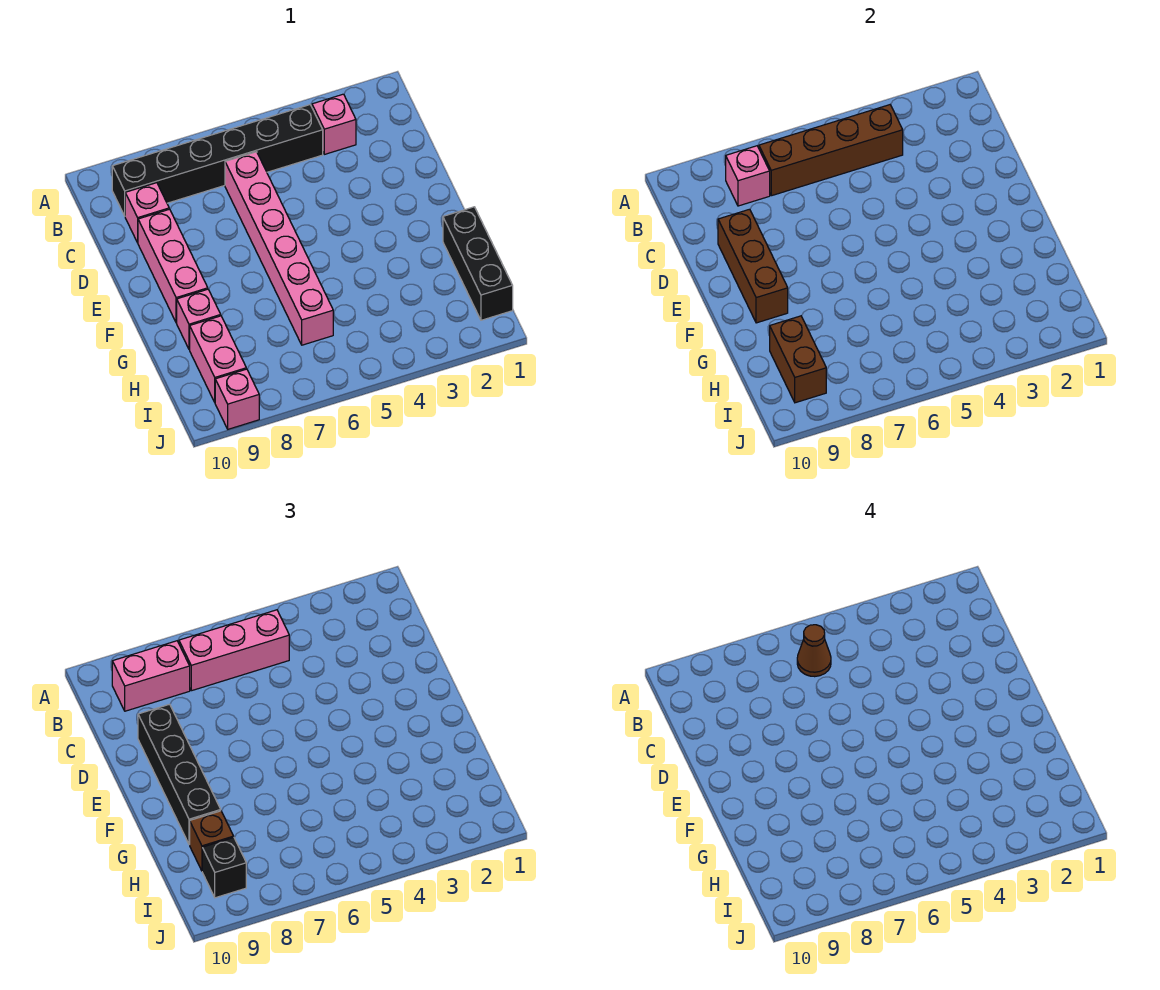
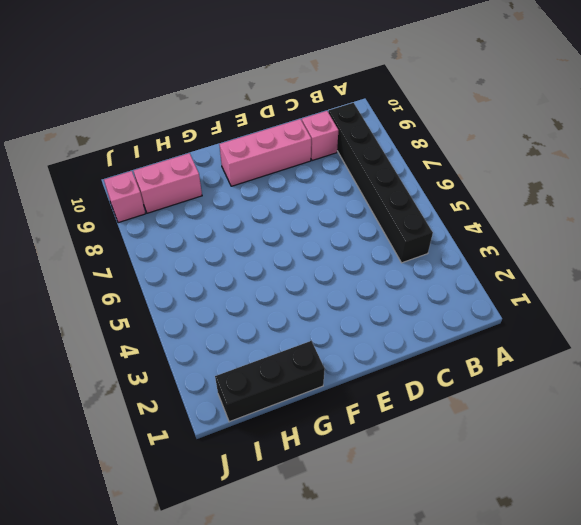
none -> pink 1x1 brick [312,94,356,154]
none -> pink 1x6 brick [225,152,333,345]
none -> pink 1x1 brick [177,289,221,350]

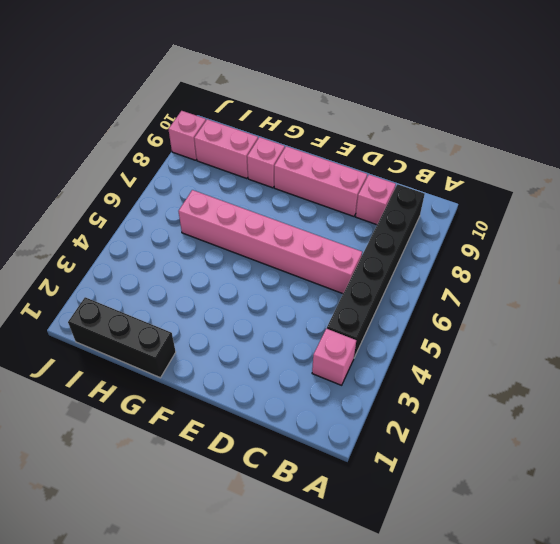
none -> brown 1x4 brick [759,105,903,196]
none -> pink 1x1 brick [726,146,770,206]
none -> brown 1x3 brick [718,209,788,323]

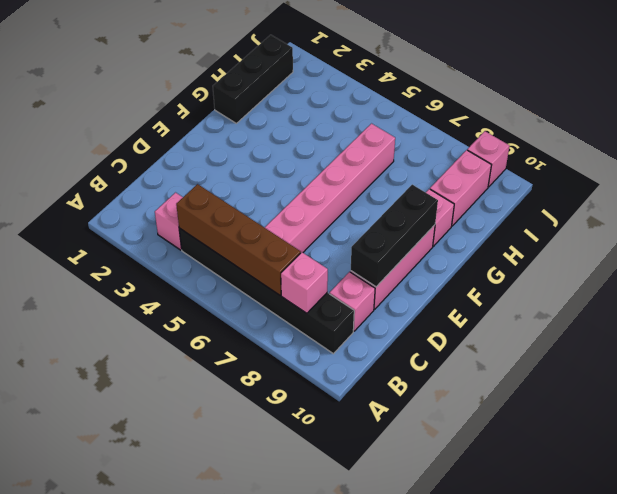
black 1x3 brick [351,185,438,287] -> brown 1x3 brick [718,209,788,323]
none -> brown 1x2 brick [770,316,826,403]
none -> pink 1x3 brick [179,610,289,691]
none -> pink 1x2 brick [112,641,190,711]

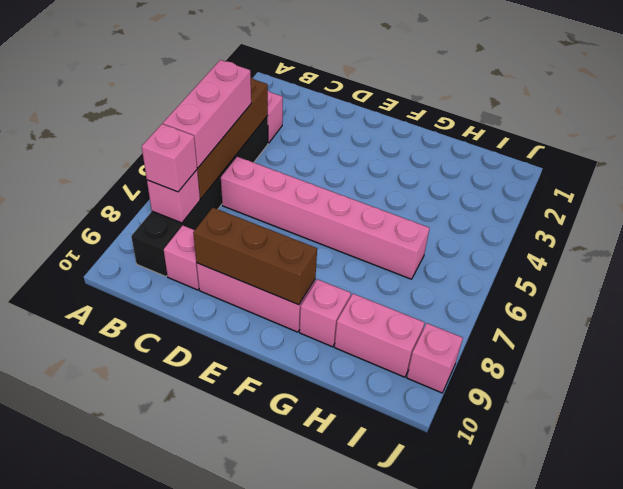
pink 1x1 brick [142,124,197,192] -> pink 1x2 brick [112,641,190,711]
none -> black 1x3 brick [443,207,513,320]
none -> brown 1x2 brick [770,316,826,403]
none -> black 1x4 brick [138,704,221,845]

